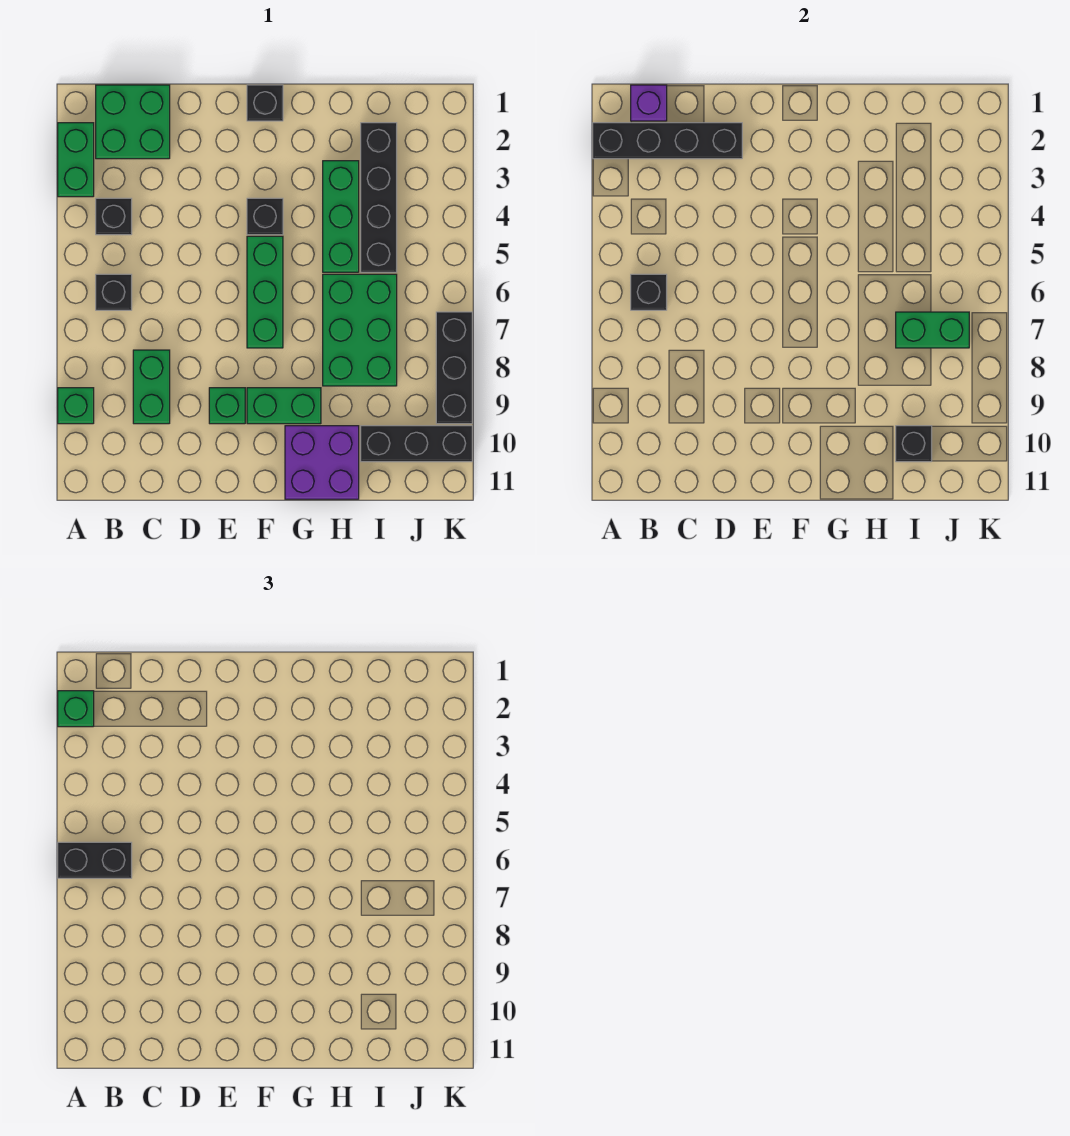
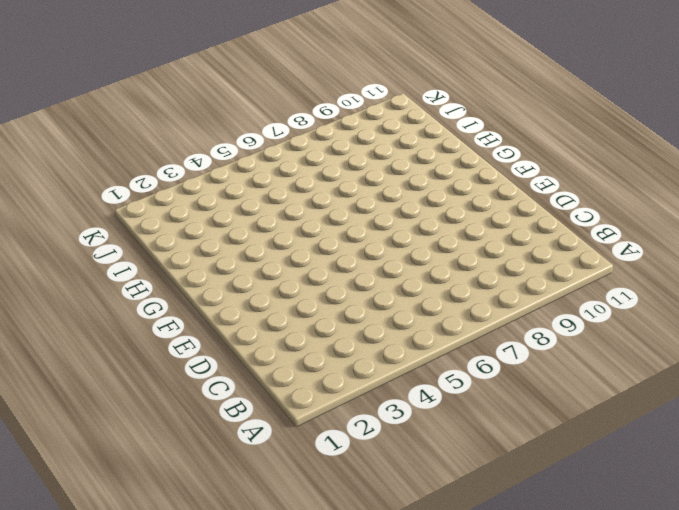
none -> green 1x2 brick [58,123,94,197]
none -> green 1x1 brick [58,388,94,424]
none -> green 2x2 brick [96,85,170,159]

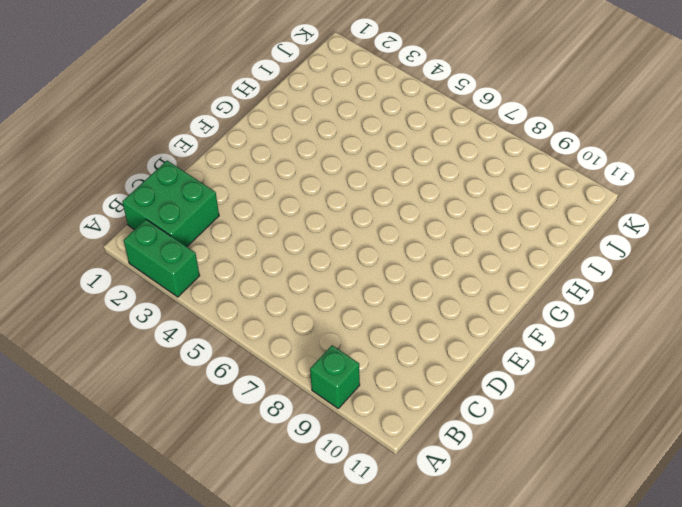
none -> black 1x1 brick [96,198,132,235]
none -> black 1x1 brick [96,274,132,310]
none -> green 1x2 brick [133,350,170,424]

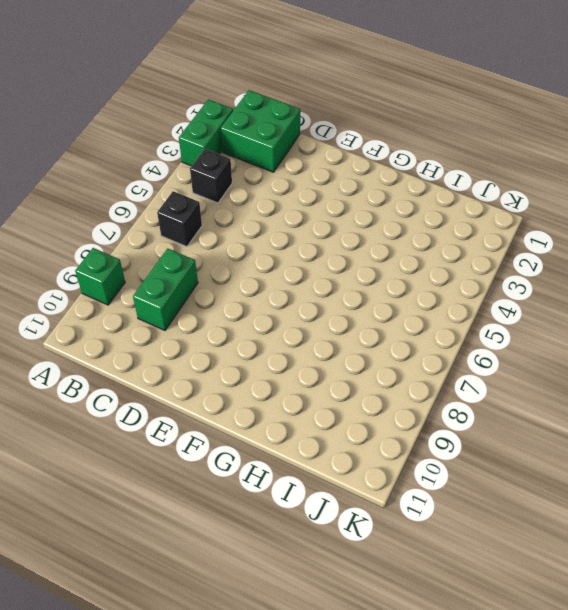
none -> green 1x1 brick [209,388,245,424]
none -> black 1x1 brick [247,85,283,121]
none -> black 1x1 brick [247,198,283,235]

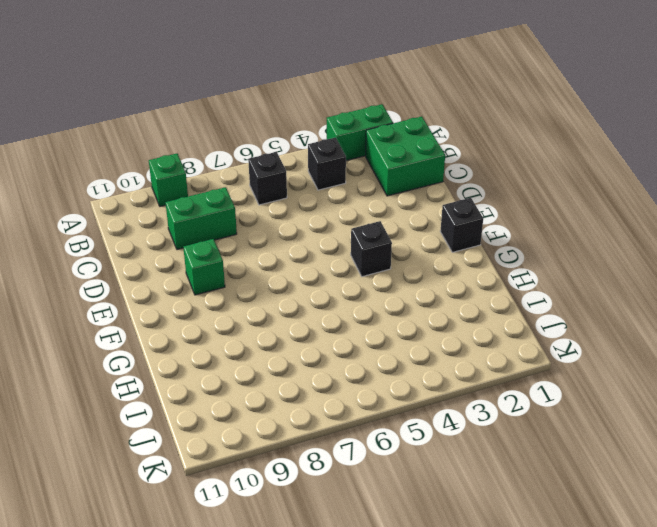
none -> green 1x3 brick [247,236,283,348]
none -> green 1x2 brick [247,388,321,424]
none -> purple 2x2 brick [285,426,359,499]

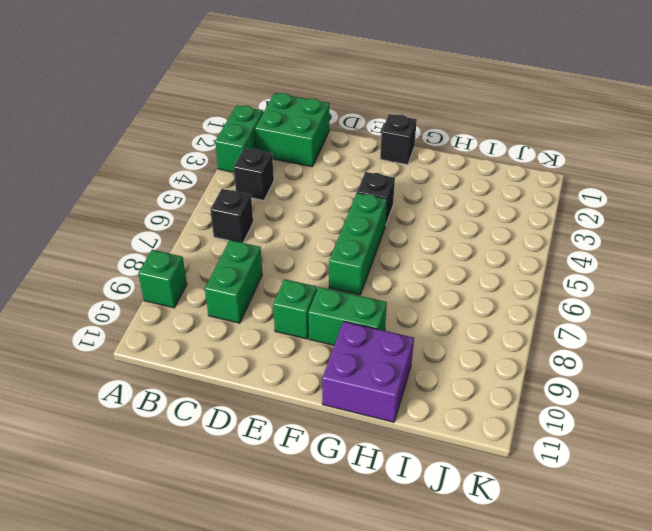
none -> green 1x3 brick [323,161,359,272]
none -> green 2x3 brick [323,274,397,386]
none -> black 1x4 brick [361,123,397,272]

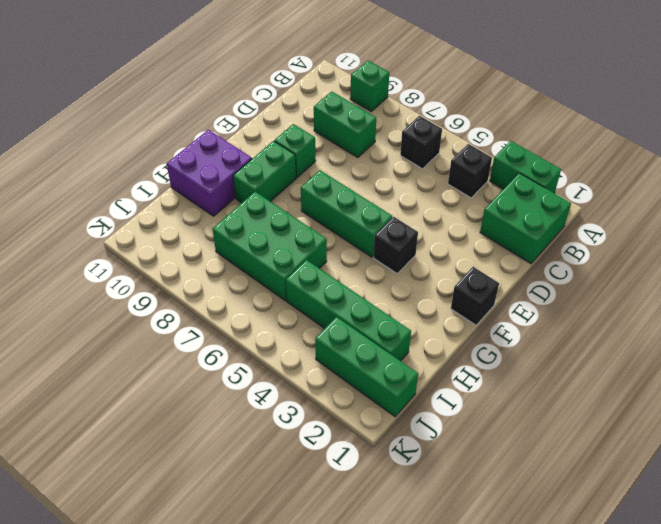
green 1x4 brick [286,260,411,361] -> black 1x4 brick [361,123,397,272]
green 1x3 brick [315,317,418,417] -> green 1x3 brick moved to [323,161,359,272]
none -> black 1x3 brick [361,426,472,462]
none -> black 1x3 brick [436,312,472,424]
none -> black 1x4 brick [593,123,742,159]

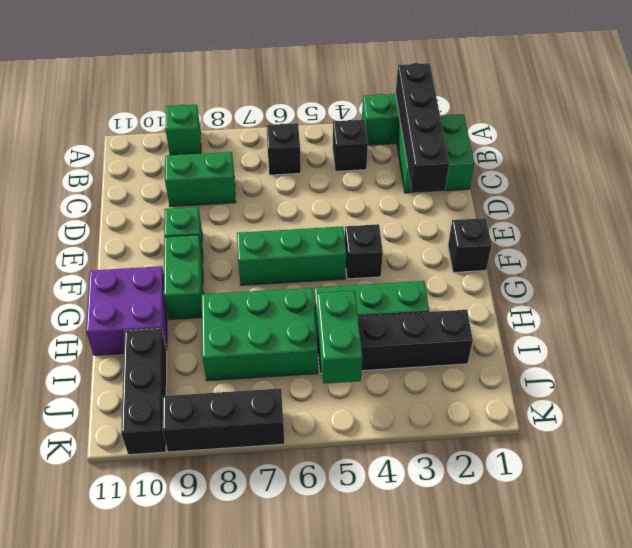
green 1x2 brick [317,291,362,384] -> green 1x2 brick moved to [896,312,969,348]
none -> purple 1x1 brick [631,85,667,121]
none -> black 1x1 brick [631,274,667,310]
none -> black 1x1 brick [896,426,932,462]

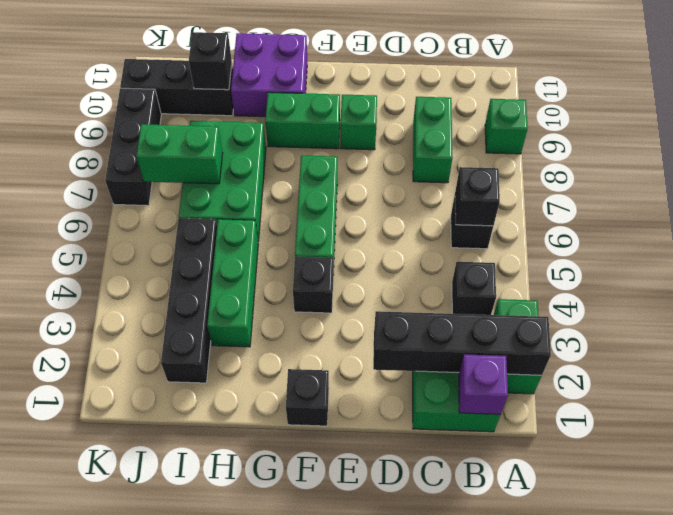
none -> green 1x1 brick [58,691,94,727]
none -> black 1x2 brick [58,842,132,878]

